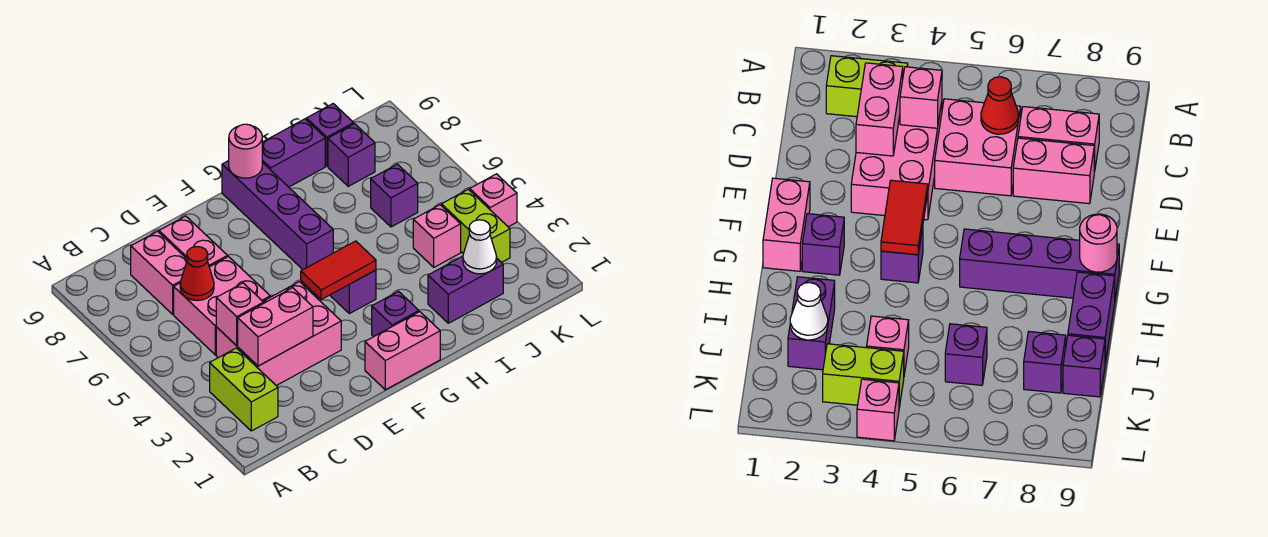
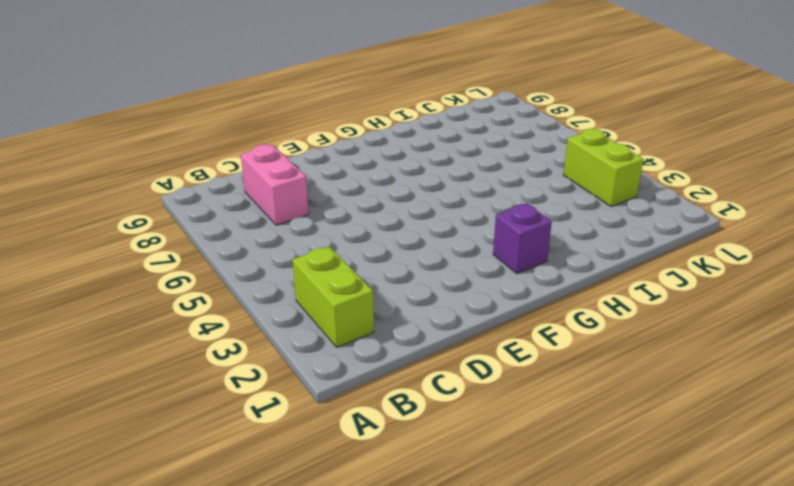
none -> pink 2x3 brick [216,282,341,386]
none -> pink 2x2 brick [174,257,270,355]
none -> pink 1x2 brick [159,216,228,267]

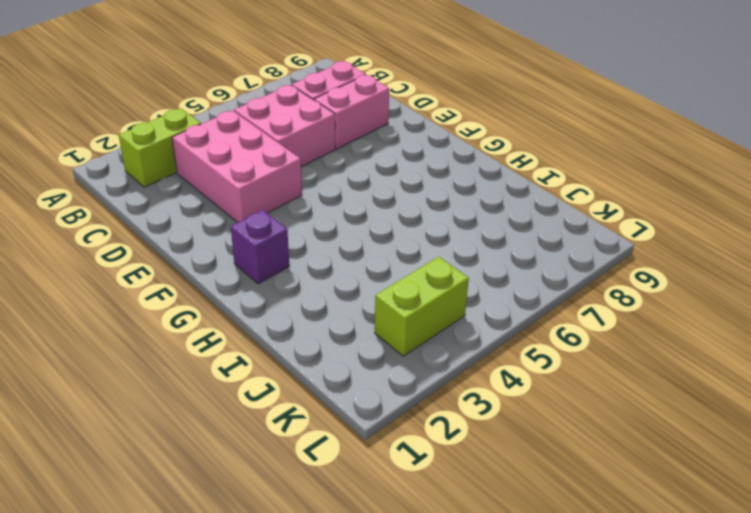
none -> pink 1x2 brick [365,312,440,390]
none -> purple 1x1 brick [330,270,376,314]
none -> purple 1x4 brick [222,161,333,269]

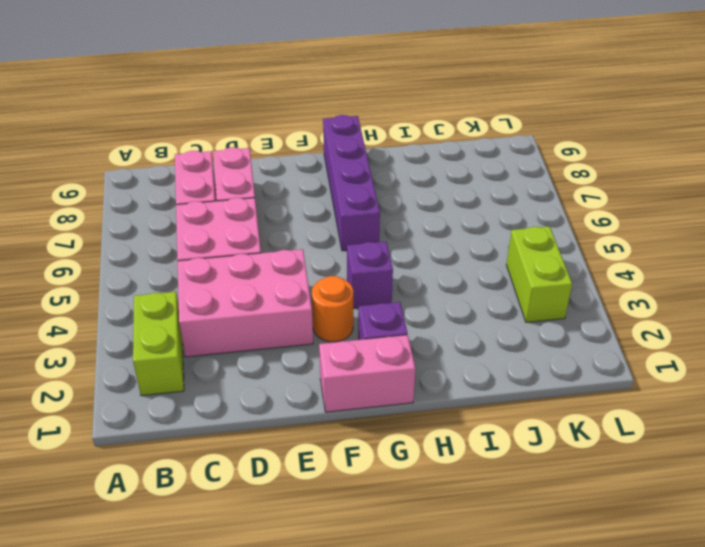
orange 1x1 round brick [312,276,353,342] -> none
none -> purple 1x2 brick [262,119,325,187]
none -> purple 1x2 brick [428,256,503,323]
none -> pink 1x1 brick [413,205,461,267]

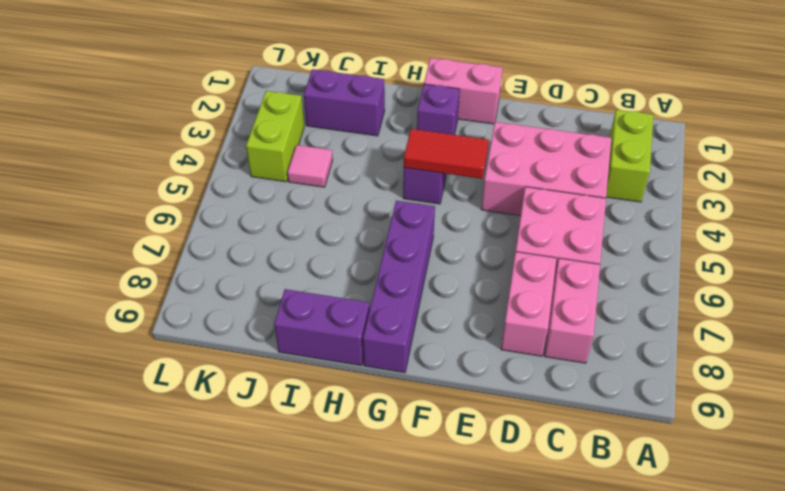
pink 1x1 tile [288,145,333,187] -> pink 1x1 brick [413,205,461,267]
none -> purple 1x1 brick [371,164,418,227]
none -> purple 1x1 brick [328,124,375,186]
none -> purple 1x1 brick [306,104,354,166]

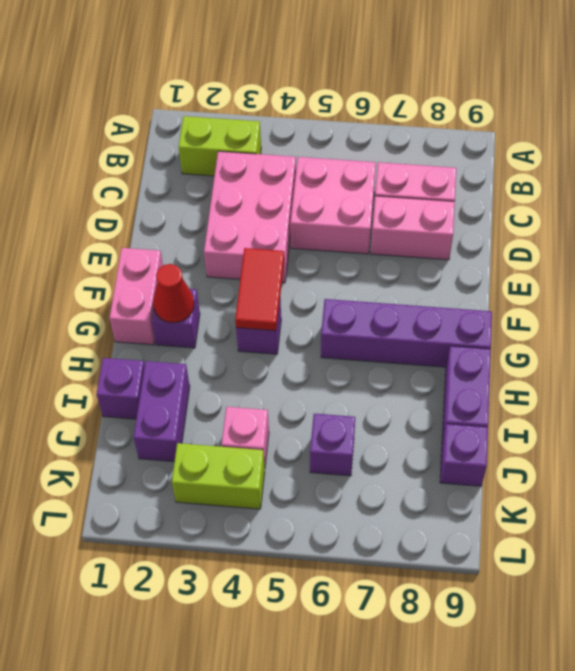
red 1x1 cone [153,264,194,323] -> red 1x1 cone moved to [180,247,214,300]
purple 1x1 brick [97,358,145,419] -> purple 1x1 brick moved to [328,124,375,186]
none -> pink 1x1 brick [470,174,517,227]
none -> pink 1x2 brick [238,288,313,366]
none -> pink 1x1 brick [216,283,264,346]

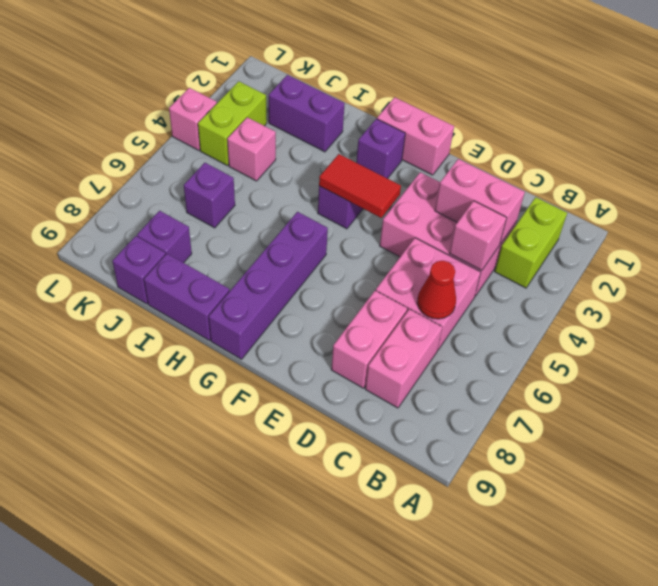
none -> pink 1x1 round brick [229,124,262,178]
none -> white 1x1 cone [463,220,497,274]

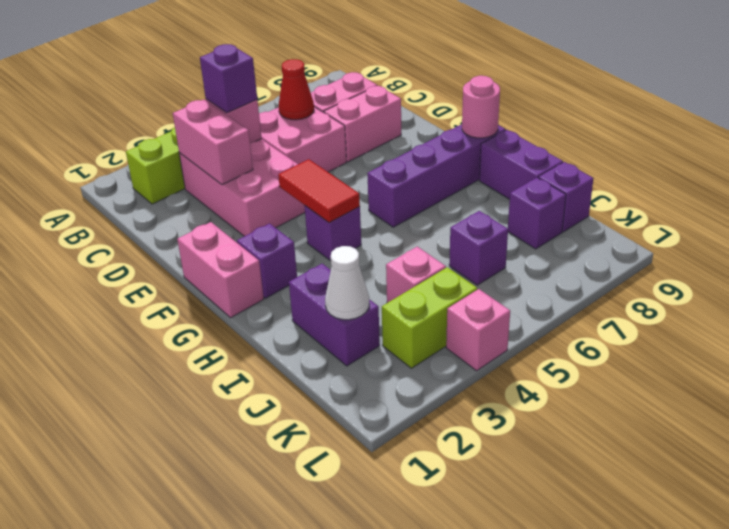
purple 1x1 brick [200,44,257,113] -> none

